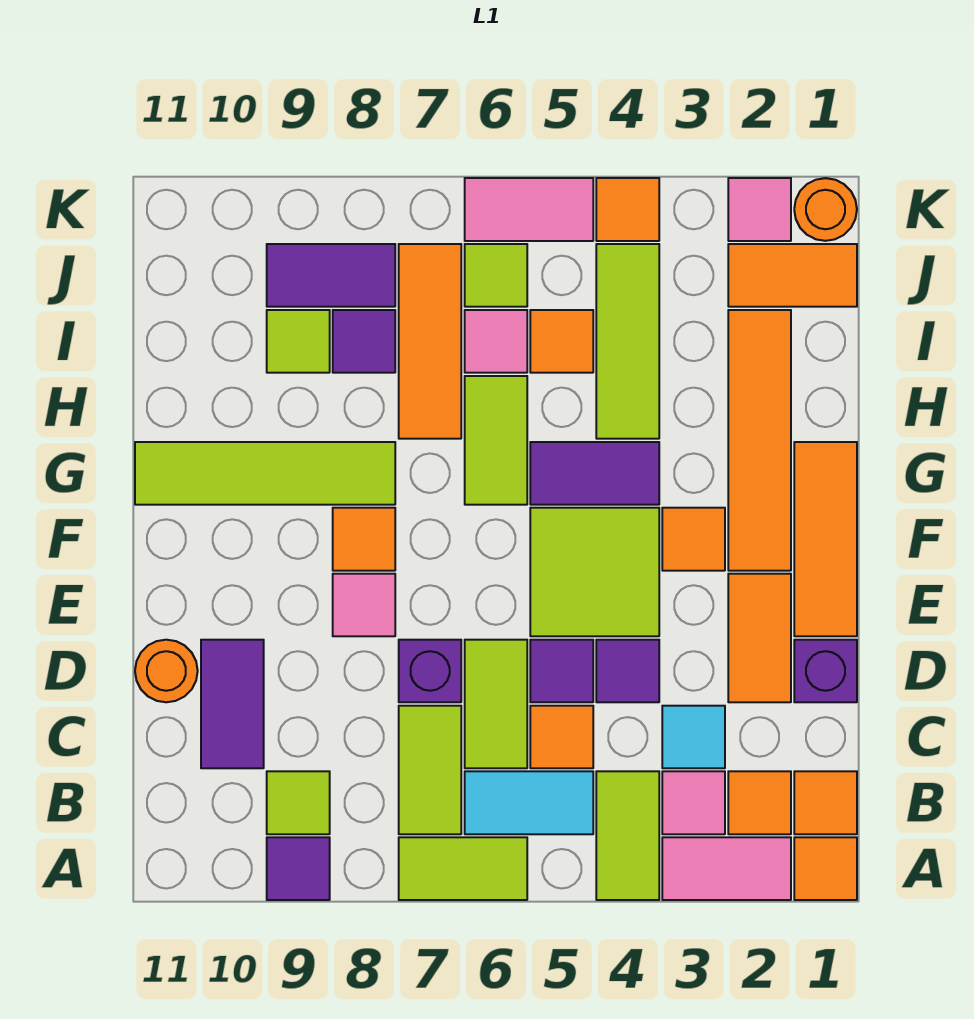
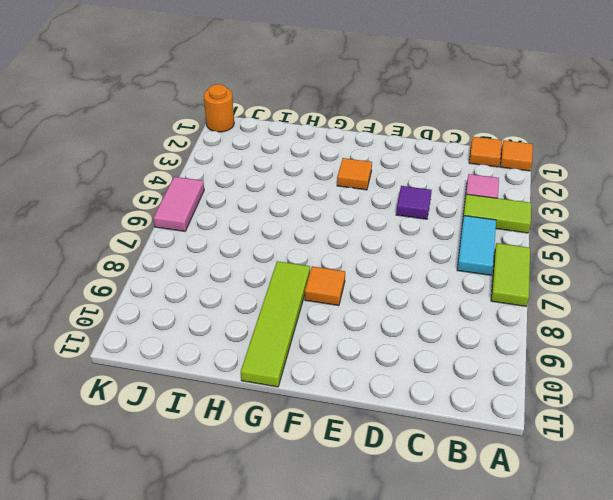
none -> pink 1x2 tile [662,837,791,900]
none -> purple 1x1 tile [267,837,330,900]
none -> orange 1x1 tile [728,771,791,834]
none -> lime 1x2 tile [399,706,461,834]

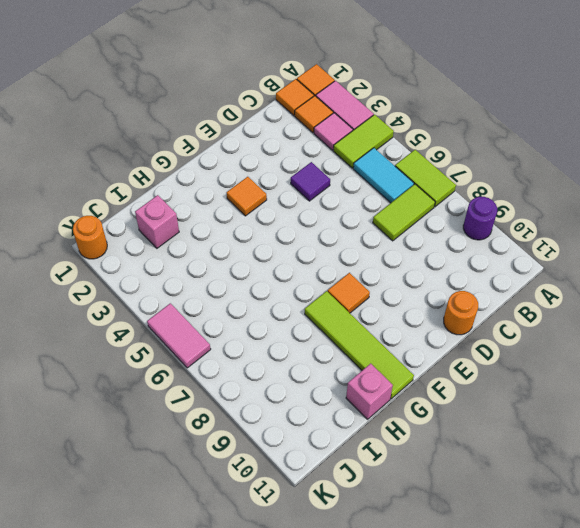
purple 1x1 round brick [463,197,497,240] -> purple 1x1 tile [267,837,330,900]
pink 1x1 brick [346,364,393,419] -> none
pink 1x1 brick [135,195,179,248] -> orange 1x4 tile [728,310,791,571]
none -> lime 1x1 tile [267,771,330,834]
none -> cyan 1x1 tile [662,706,725,768]
none -> orange 1x1 tile [530,706,593,768]
none -> lime 1x2 tile [465,640,527,768]

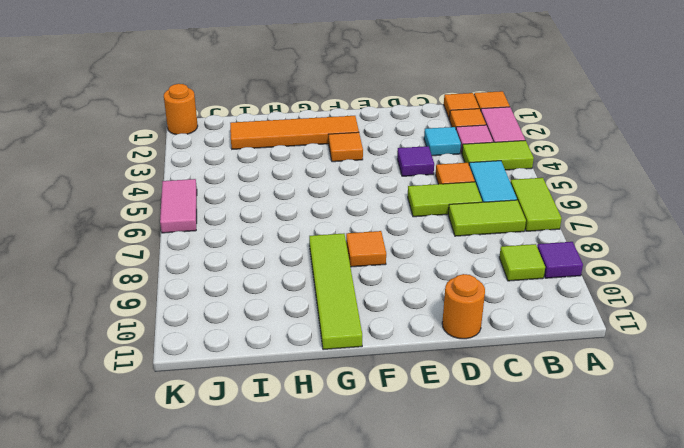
none -> purple 1x2 tile [201,640,264,768]
none -> purple 1x1 brick [794,640,857,702]
none -> orange 1x2 tile [728,574,791,702]
none -> purple 1x1 tile [530,640,593,702]

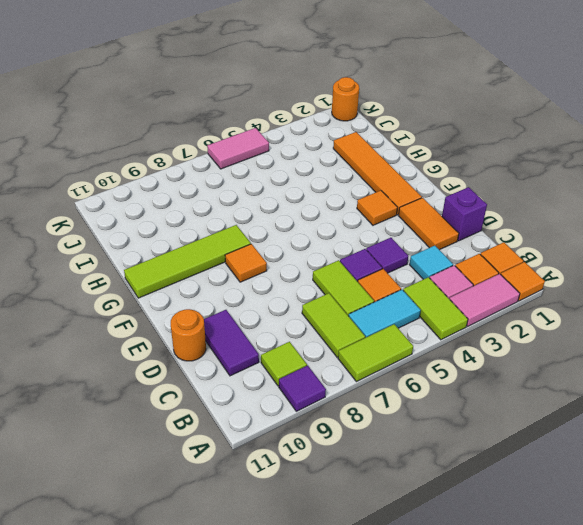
none -> purple 1x1 brick [399,640,461,702]
none -> orange 1x3 tile [794,442,857,636]
none -> lime 2x2 tile [530,508,659,636]
none -> pink 1x1 tile [333,574,395,636]

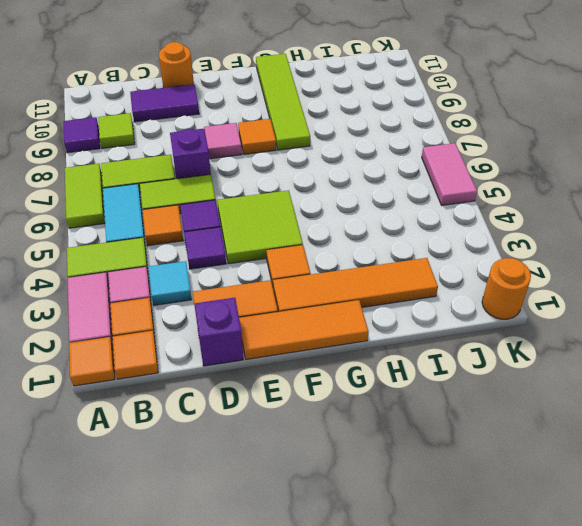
none -> purple 1x2 tile [530,442,659,505]
none -> lime 1x2 tile [465,376,527,505]
none -> lime 1x3 tile [596,244,659,439]
none -> orange 1x3 tile [399,244,461,439]

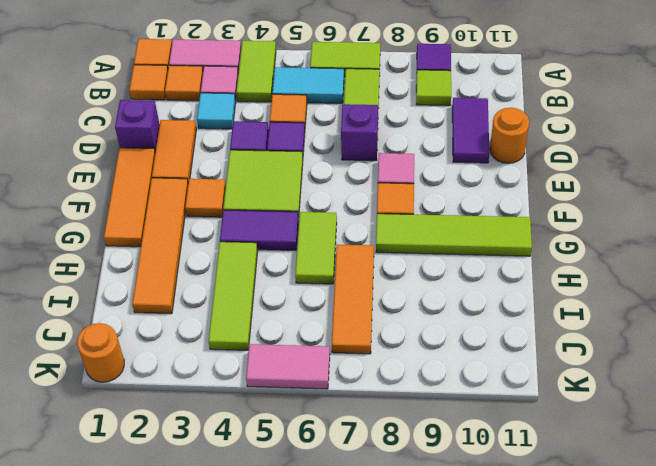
none -> lime 1x2 tile [465,640,527,768]
none -> orange 1x1 tile [530,310,593,373]
none -> pink 1x1 tile [465,310,527,373]
none -> purple 1x1 tile [333,310,395,373]

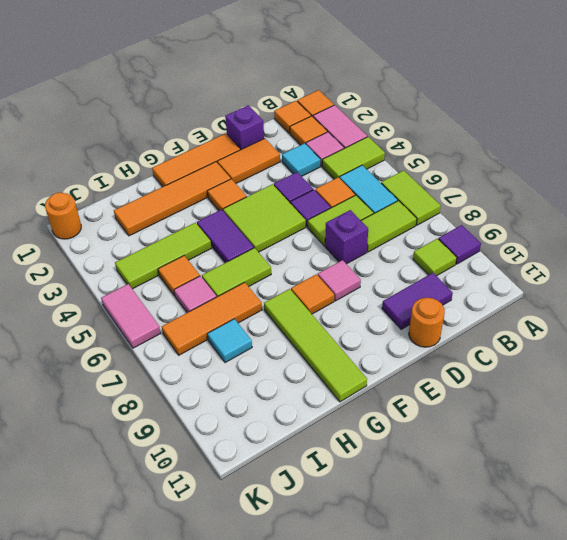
cyan 1x1 tile [208,319,252,363] -> purple 1x1 tile [333,310,395,373]
none -> lime 1x1 tile [267,310,330,373]
none -> orange 1x2 tile [728,244,857,307]
none -> lime 1x1 tile [465,244,527,307]
none -> purple 1x2 tile [267,244,395,307]

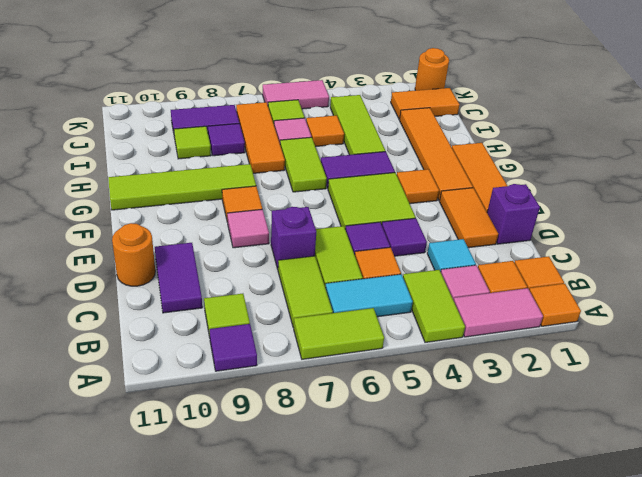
none -> pink 1x1 tile [728,178,791,241]
none -> orange 1x1 tile [596,178,659,241]

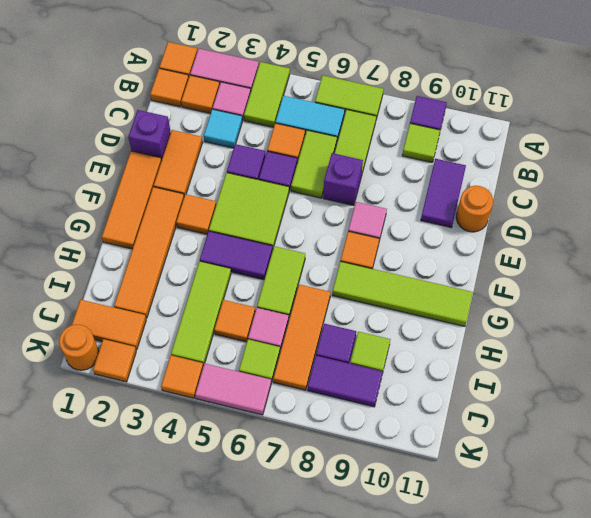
orange 1x1 tile [93,339,136,382] -> pink 1x1 tile [728,178,791,241]

